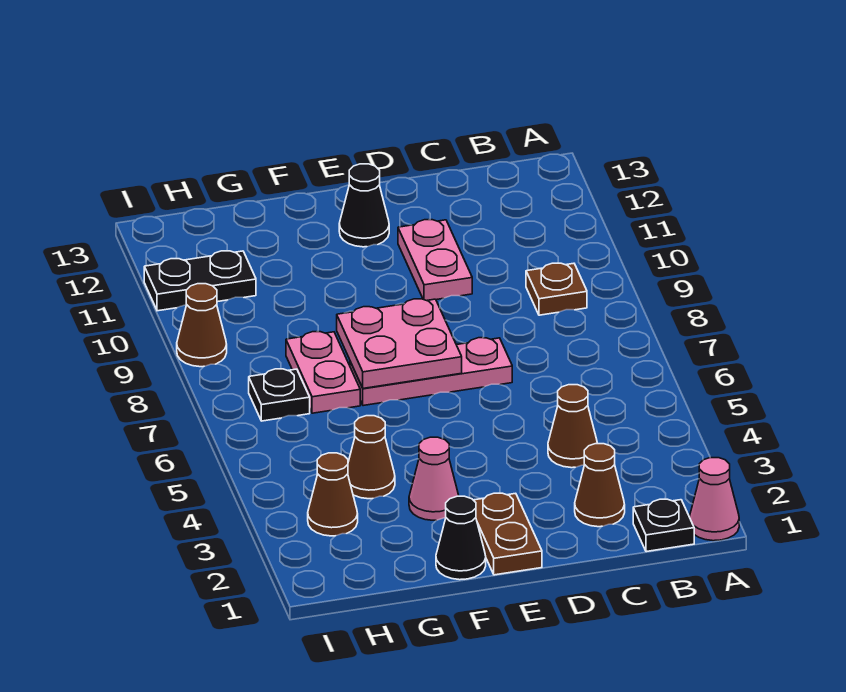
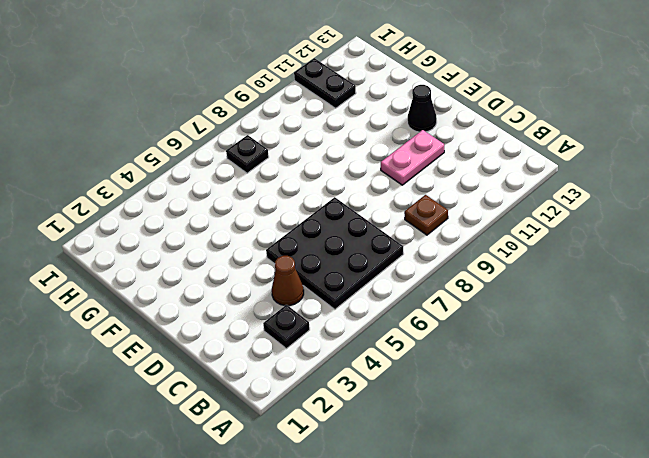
black 1x1 plate [263,305,310,348] -> black 1x1 plate moved to [633,499,694,552]
black 3x3 plate [266,197,403,309] -> pink 1x3 plate [350,338,512,406]
none -> pink 1x1 cone [690,458,739,541]
none -> brown 1x1 cone [575,444,625,527]
none -> brown 1x2 plate [474,493,542,575]

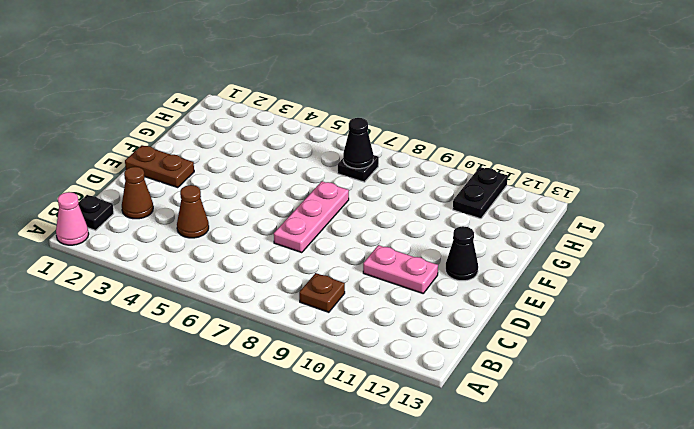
black 1x1 cone [343,118,373,169] -> black 1x1 cone moved to [436,496,486,580]
none -> pink 1x1 cone [409,437,459,520]
none -> brown 1x1 cone [348,416,395,499]
none -> pink 1x2 plate [286,332,360,413]

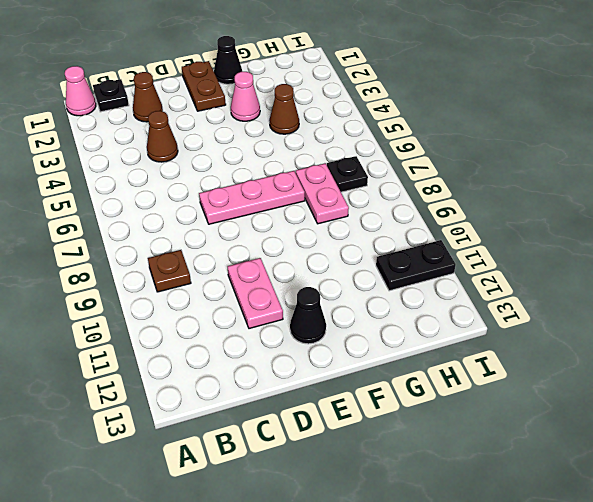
none -> brown 1x1 cone [308,453,358,536]
none -> brown 1x1 cone [177,284,227,367]
none -> pink 2x2 plate [337,299,462,388]

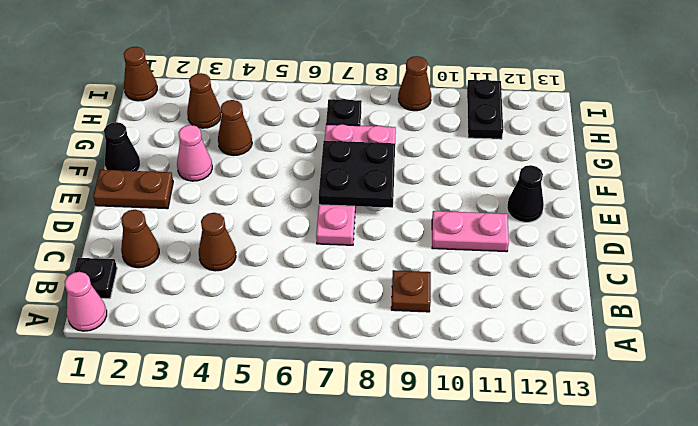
black 2x2 plate [319,141,395,208] -> pink 2x2 plate [337,299,462,388]
brown 1x1 cone [124,47,157,101] -> none

